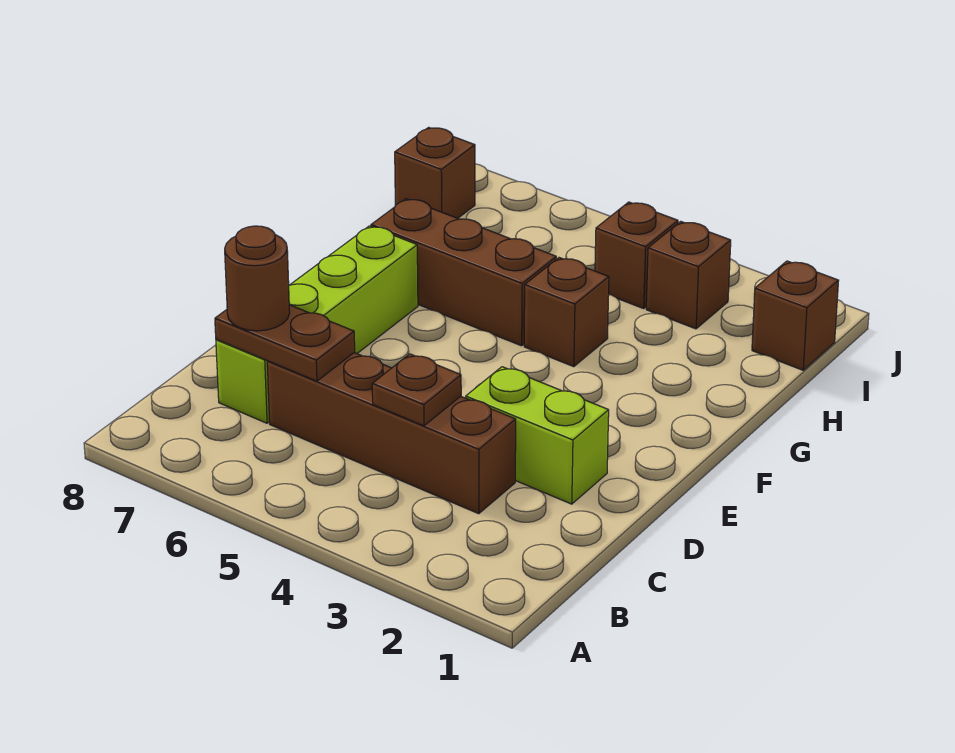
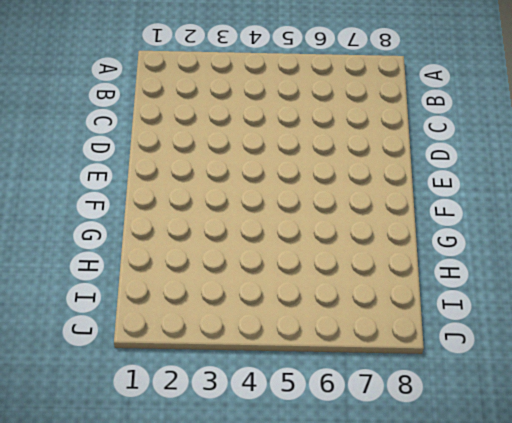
none -> brown 1x4 brick [267,353,516,514]
none -> lime 1x4 brick [216,226,418,423]
none -> lime 1x2 brick [466,367,609,504]

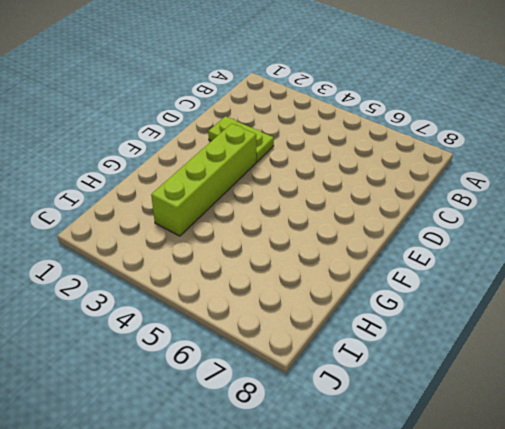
lime 1x2 plate [208,116,274,162] -> lime 1x2 brick [466,367,609,504]
lime 1x4 brick [151,123,256,236] -> lime 1x4 brick moved to [216,226,418,423]
none -> brown 1x4 brick [267,353,516,514]
none -> brown 1x1 brick [524,258,609,367]
none -> brown 1x3 brick [371,199,556,346]

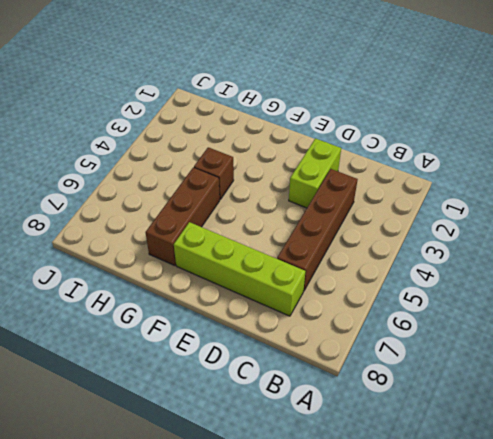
none -> brown 1x1 brick [752,261,839,370]
none -> brown 1x1 brick [646,221,731,329]
none -> brown 1x1 brick [595,202,678,308]

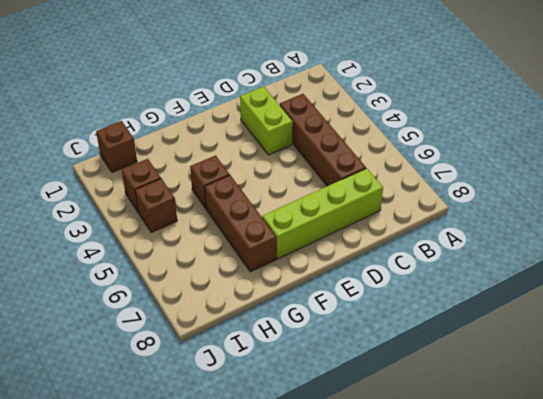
none -> brown 1x1 brick [395,127,475,218]
none -> brown 1x1 plate [372,354,461,426]
none -> brown 1x2 plate [215,305,355,381]

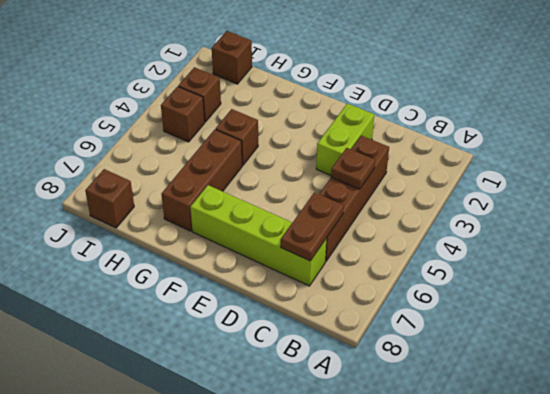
none -> brown 1x1 round brick [225,226,290,331]

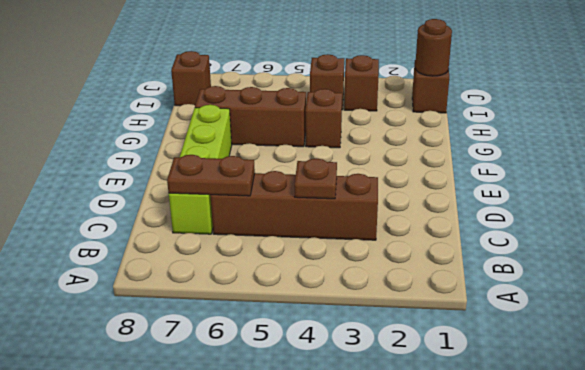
brown 1x1 round brick [415,19,452,76] -> brown 1x1 round brick moved to [225,226,290,331]
none -> lime 1x2 brick [466,367,609,504]

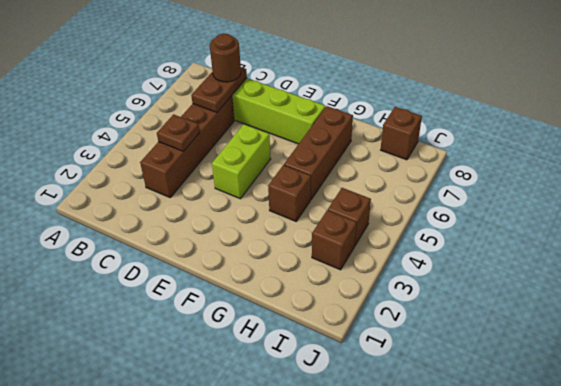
lime 1x2 brick [212,124,271,199] -> lime 1x2 brick moved to [466,367,609,504]
none -> brown 1x1 brick [752,261,839,370]

